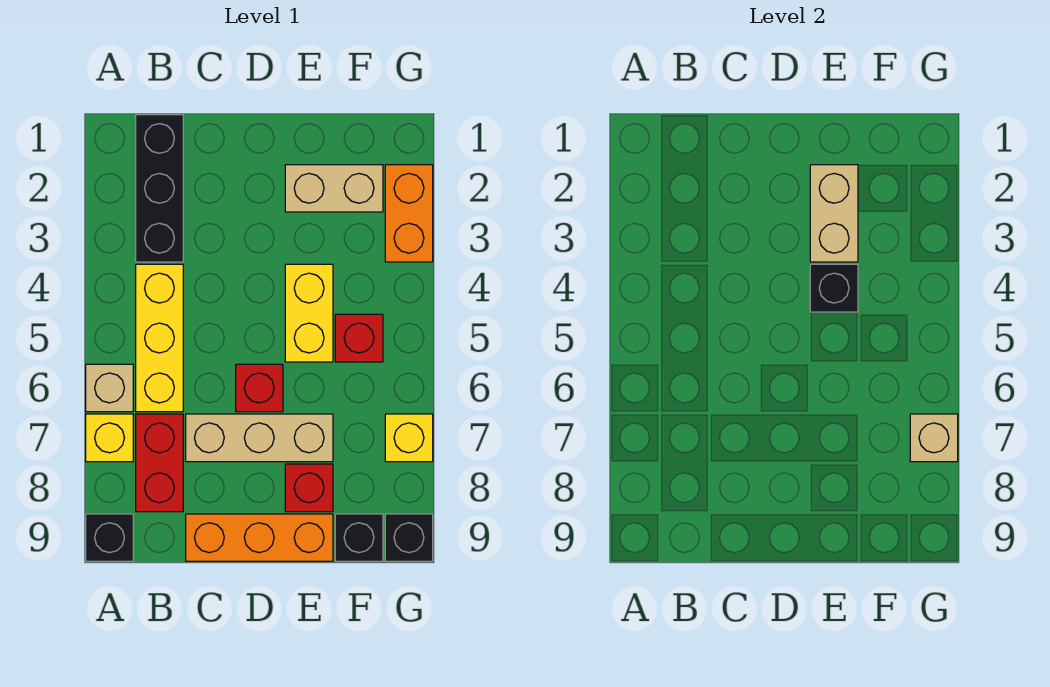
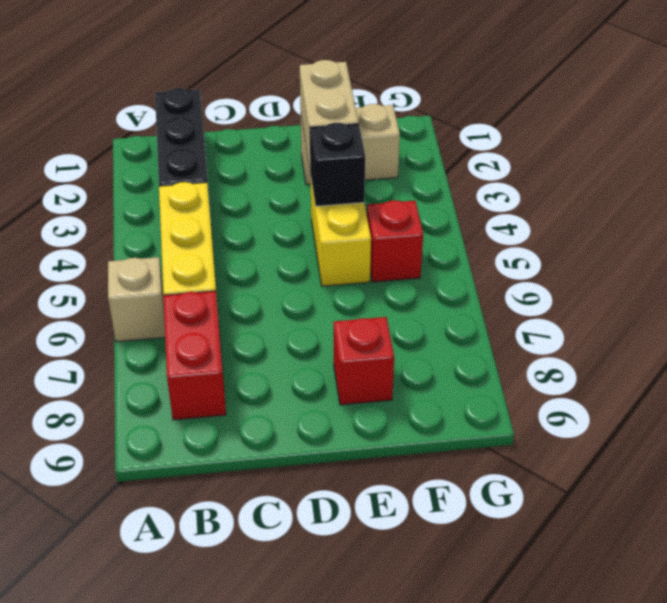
none -> yellow 1x1 brick [86,414,133,462]
none -> black 1x1 brick [86,514,133,561]
none -> tan 1x3 brick [186,414,333,462]

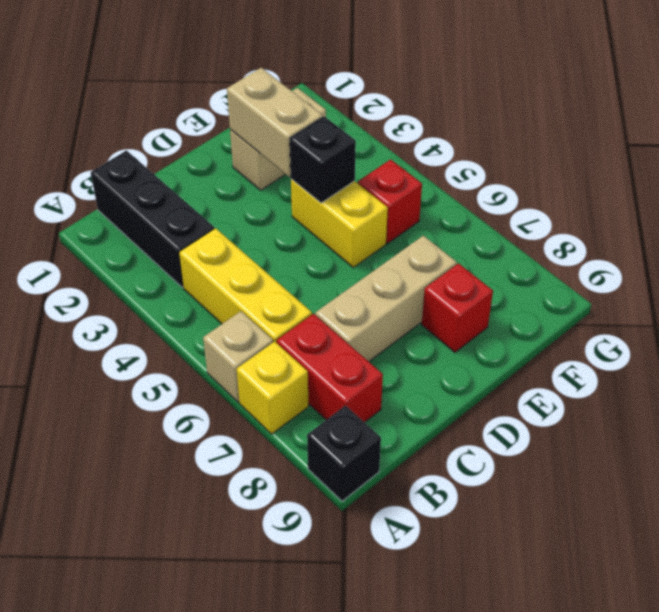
none -> orange 1x3 brick [186,514,333,561]
none -> red 1x1 brick [236,364,283,412]
none -> black 1x1 brick [335,514,383,561]

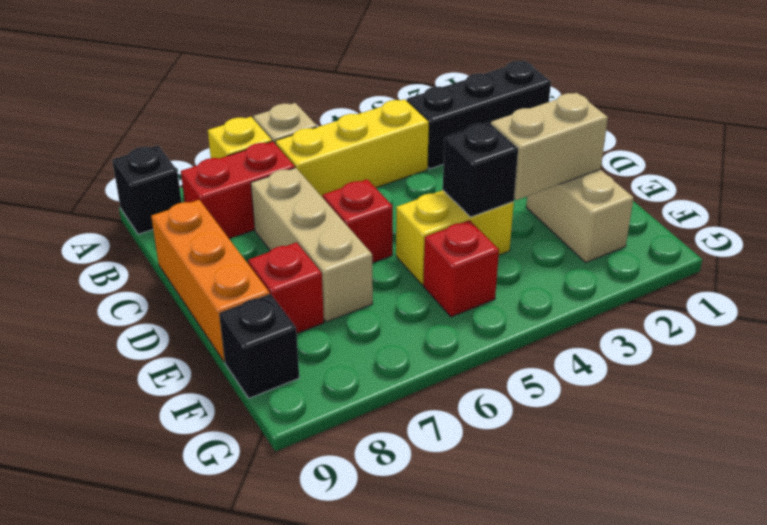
none -> orange 1x2 brick [385,165,433,262]
none -> yellow 1x1 brick [385,414,433,462]
none -> black 1x1 brick [385,514,433,561]

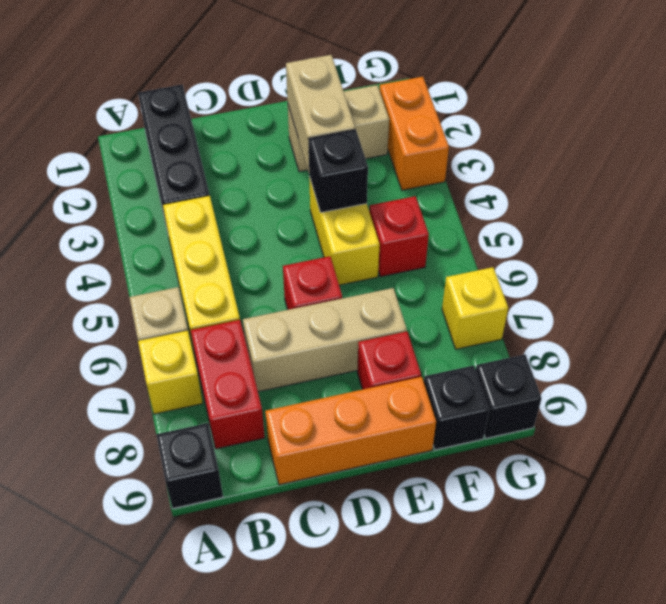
none -> tan 1x1 brick [910,414,958,462]

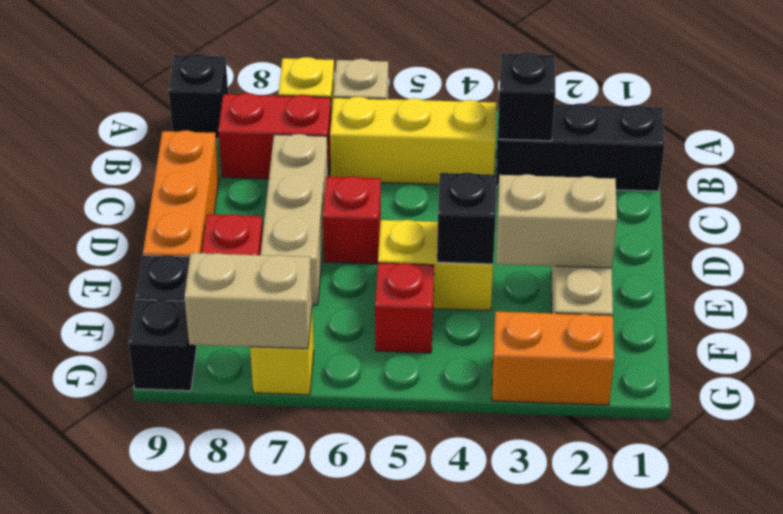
black 1x1 brick [498,52,555,141] -> none
tan 1x2 brick [184,253,312,349] -> tan 1x1 brick [910,414,958,462]

